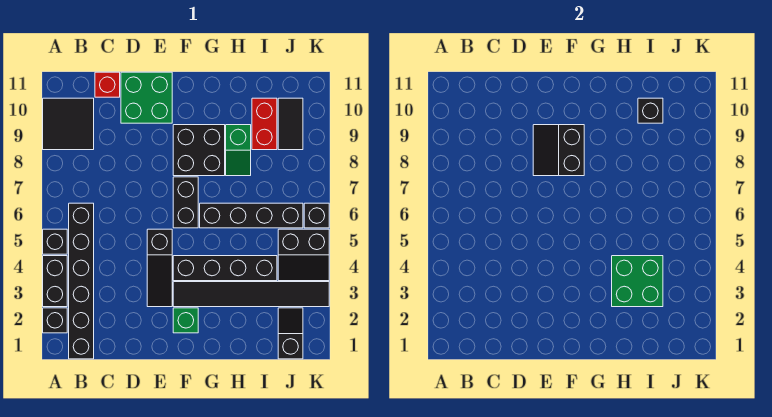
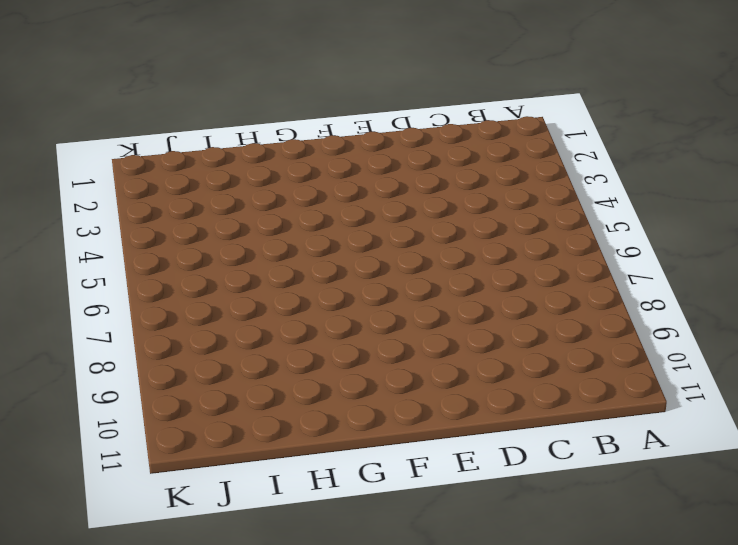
none -> black 1x1 brick [43,308,67,333]
none -> black 1x2 brick [43,256,67,307]
none -> black 1x1 brick [43,229,67,254]

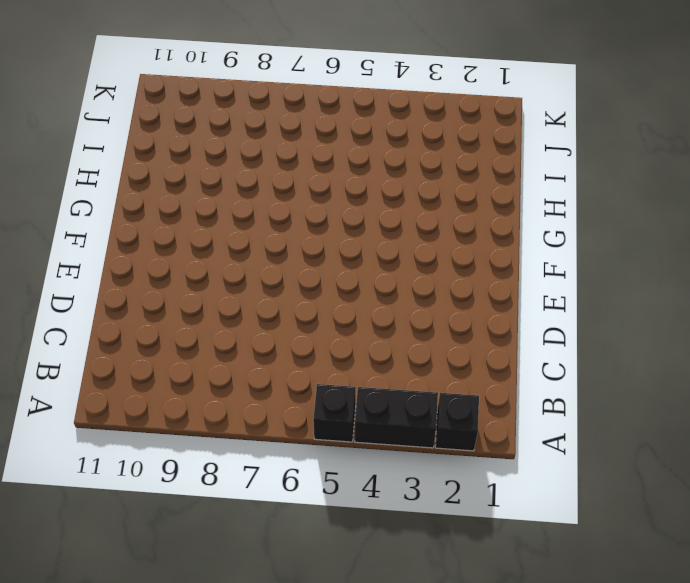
none -> black 2x2 tile [43,98,94,150]
none -> black 1x6 brick [69,203,94,359]
none -> red 1x1 brick [95,72,120,97]

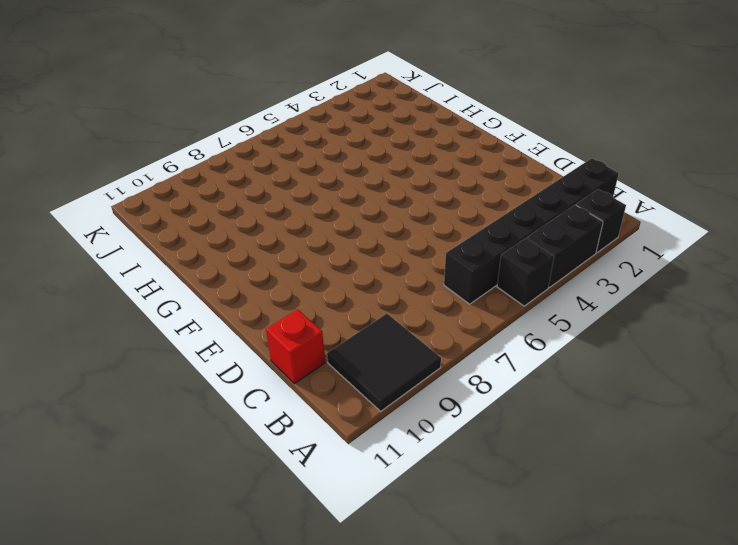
none -> green 2x2 brick [121,72,172,123]
none -> black 1x3 slope [147,229,172,307]
none -> green 1x1 brick [173,308,198,333]

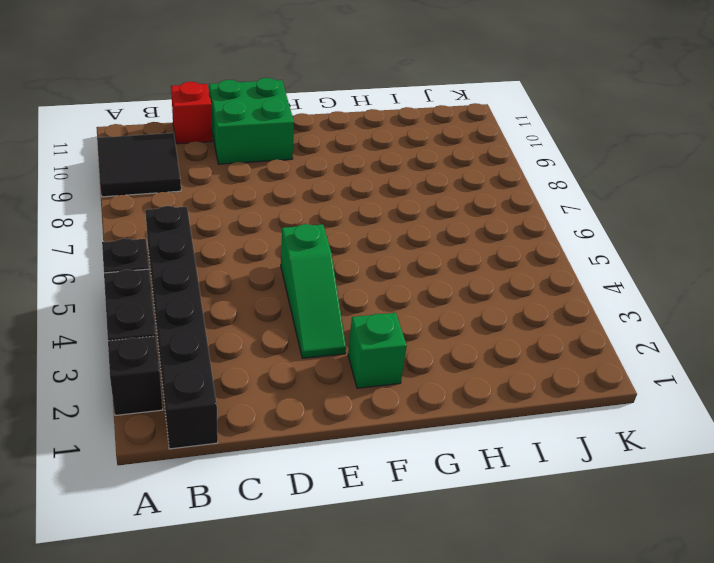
green 1x3 slope [281,224,346,358] -> black 1x3 slope [147,229,172,307]
none -> black 1x6 tile [173,282,329,307]
none -> black 1x4 brick [173,256,277,281]
none -> black 1x2 brick [173,177,198,228]

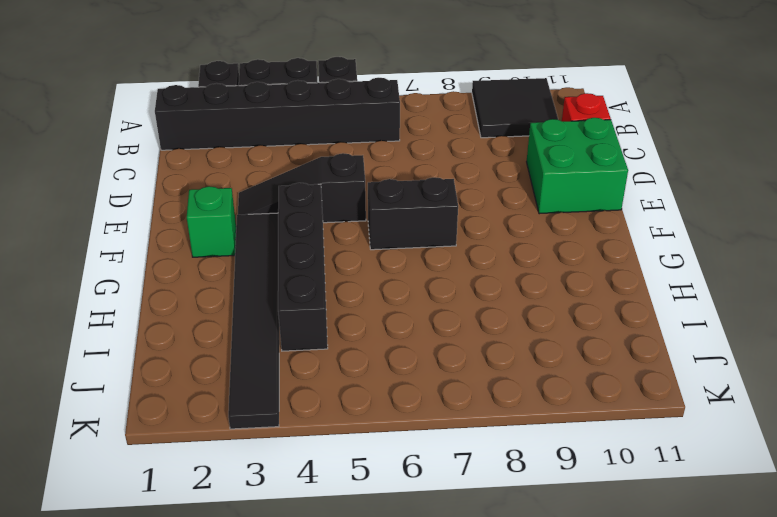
none -> black 2x2 brick [173,125,225,176]
none -> black 1x4 brick [200,203,303,228]
none -> green 1x2 slope [226,125,251,176]

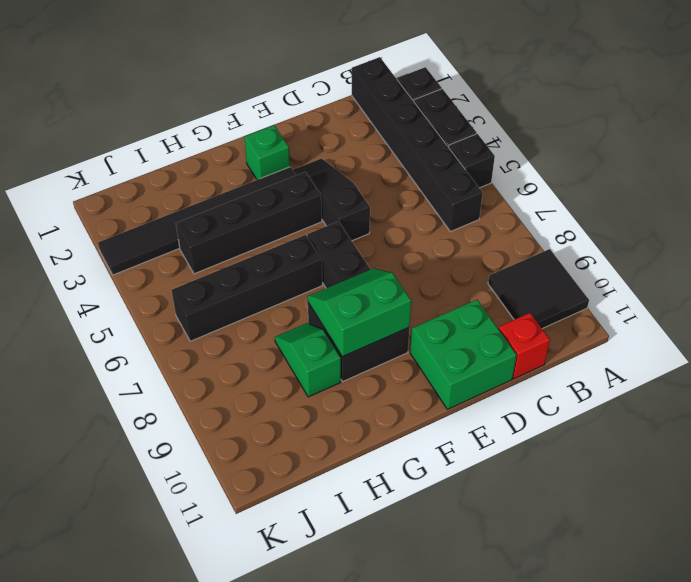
green 2x2 slope [307,268,411,357] -> black 2x2 slope [533,125,584,176]
none -> red 1x2 brick [252,98,277,150]
none -> black 1x2 slope [278,308,303,359]
none -> black 2x2 slope [278,229,329,281]

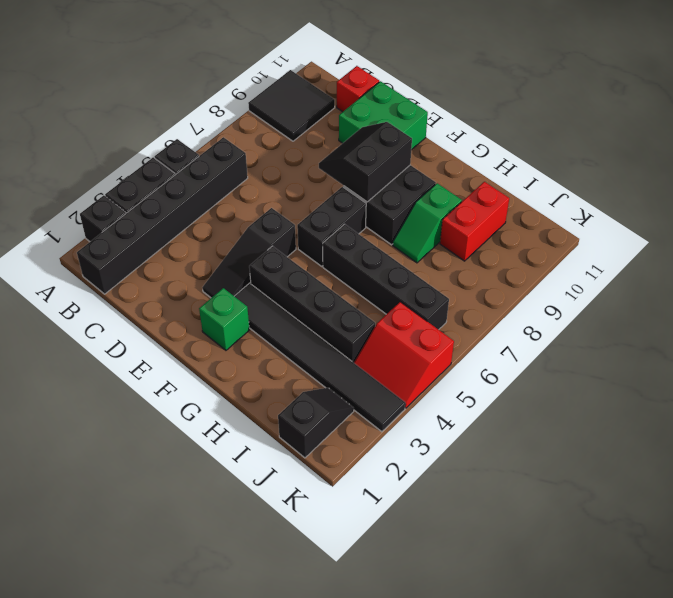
red 2x2 slope [354,302,454,408] -> black 2x2 slope [278,229,329,281]
none -> black 1x2 tile [278,98,303,150]
none -> black 1x1 brick [304,203,329,228]
none -> green 2x2 brick [612,256,663,307]

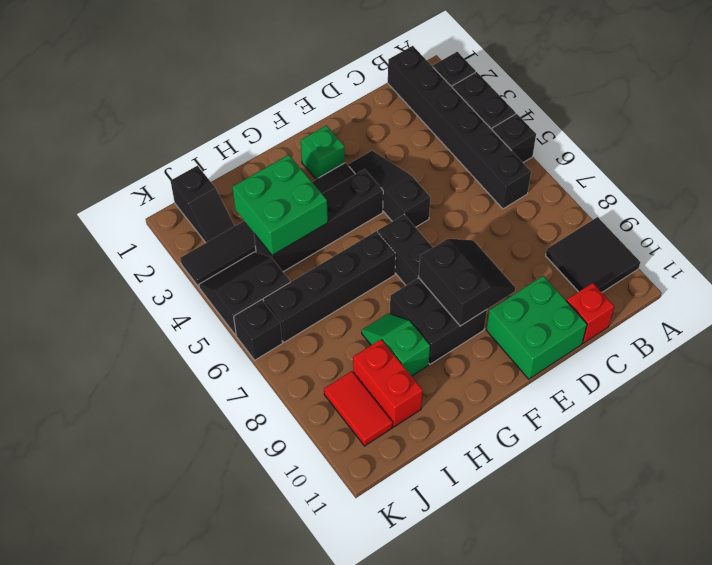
red 1x2 tile [324,371,393,446] -> black 1x2 tile [278,98,303,150]
none -> black 1x1 brick [638,98,663,123]

